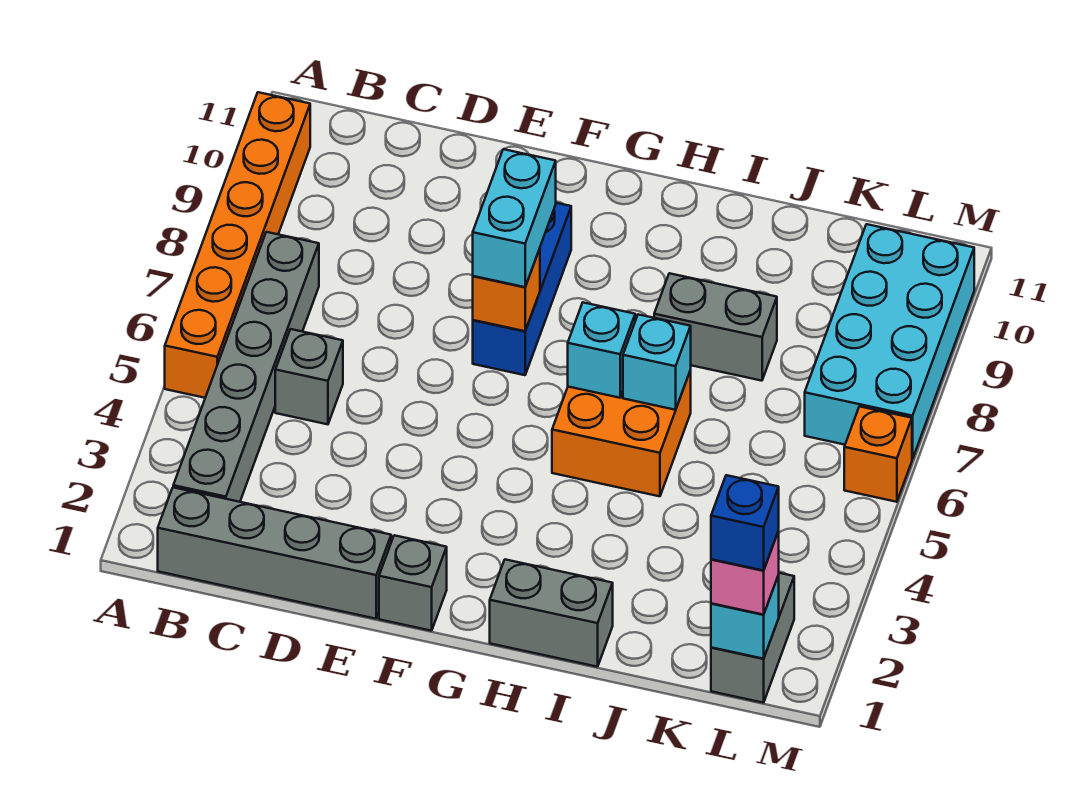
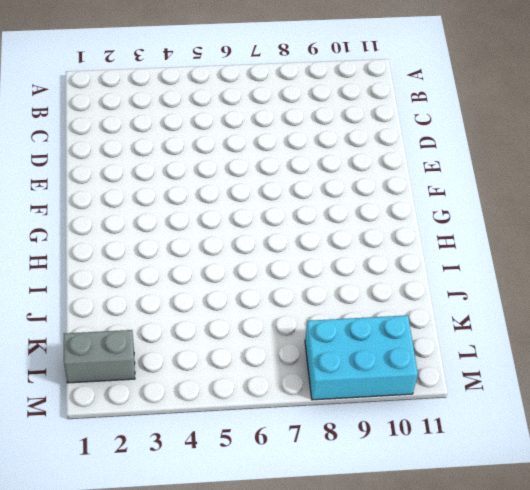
cyan 2x3 brick [305,315,418,400] -> cyan 2x4 brick [805,224,974,459]
none -> orange 1x6 brick [165,92,310,398]
none -> grey 1x4 brick [158,487,391,619]
none -> grey 1x6 brick [173,232,319,502]

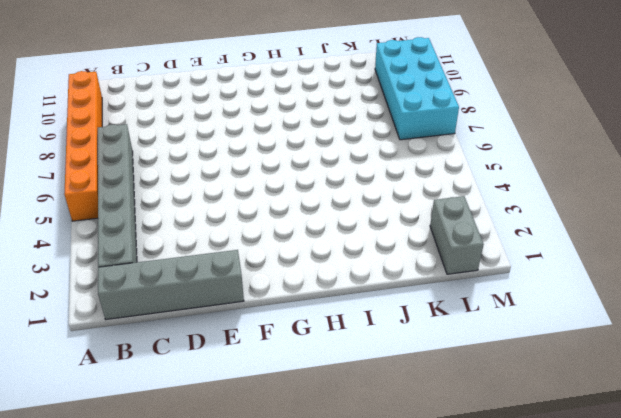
none -> grey 1x1 brick [275,329,343,424]
none -> grey 1x1 brick [379,535,447,631]
none -> blue 1x3 brick [473,203,571,375]

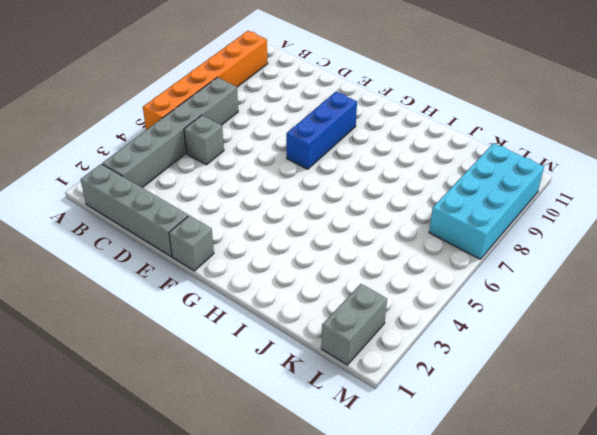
none -> grey 1x2 brick [490,559,613,667]
none -> orange 2x2 brick [552,370,691,496]
none -> grey 1x2 brick [654,273,777,381]

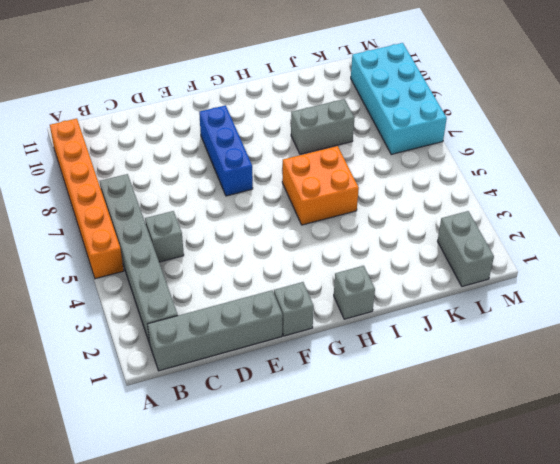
grey 1x1 brick [334,266,375,319] -> grey 1x2 brick [490,559,613,667]
none -> orange 1x1 brick [844,406,912,502]
none -> orange 1x1 brick [473,249,540,331]
none -> cyan 1x1 brick [568,303,635,398]

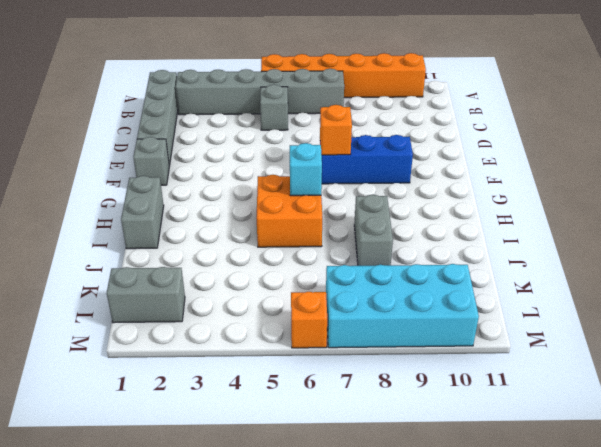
none -> cyan 1x1 brick [623,314,691,410]
none -> cyan 1x1 brick [711,575,779,659]
none -> cyan 1x2 brick [473,149,556,287]

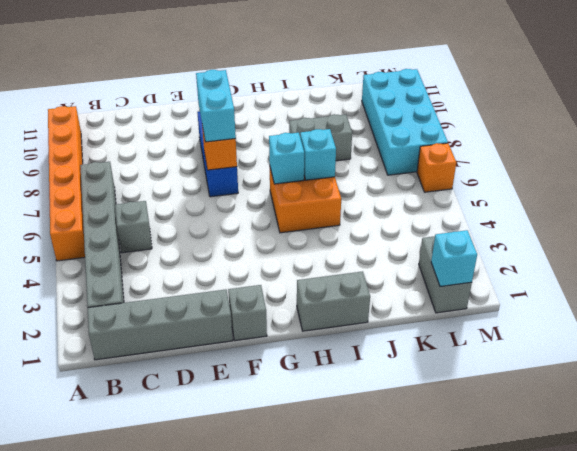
none -> pink 1x1 brick [711,531,779,615]
none -> blue 1x1 brick [711,475,779,571]

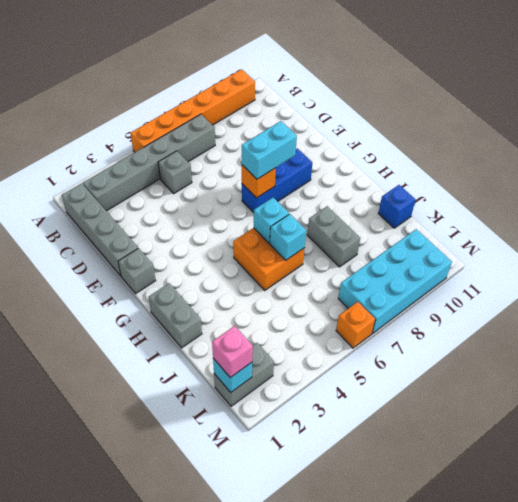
blue 1x1 brick [378,185,415,228] -> blue 1x1 brick moved to [711,475,779,571]

